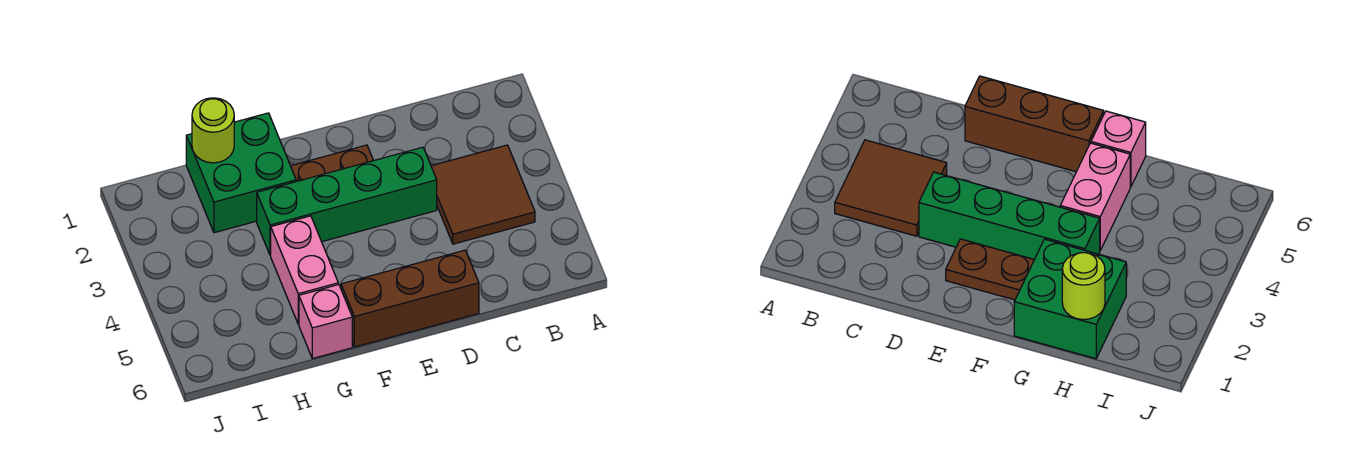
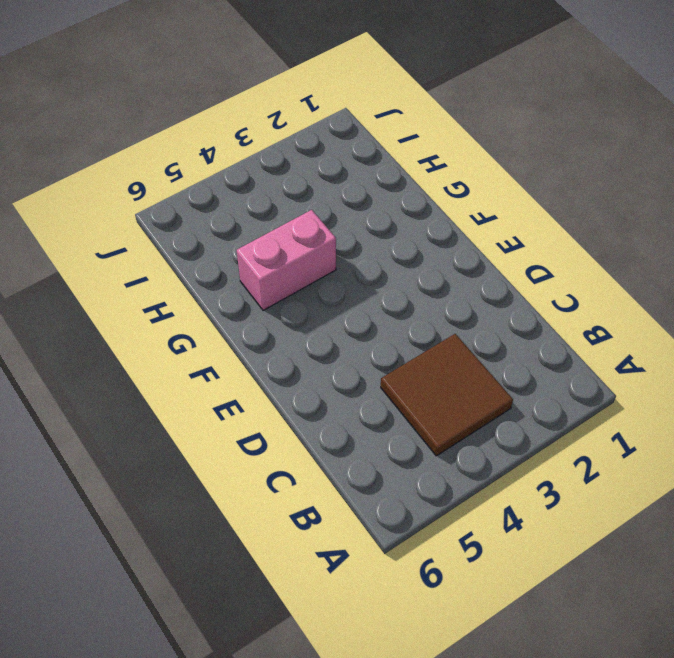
none -> green 1x4 brick [257,147,437,256]
none -> brown 1x3 brick [341,250,479,347]

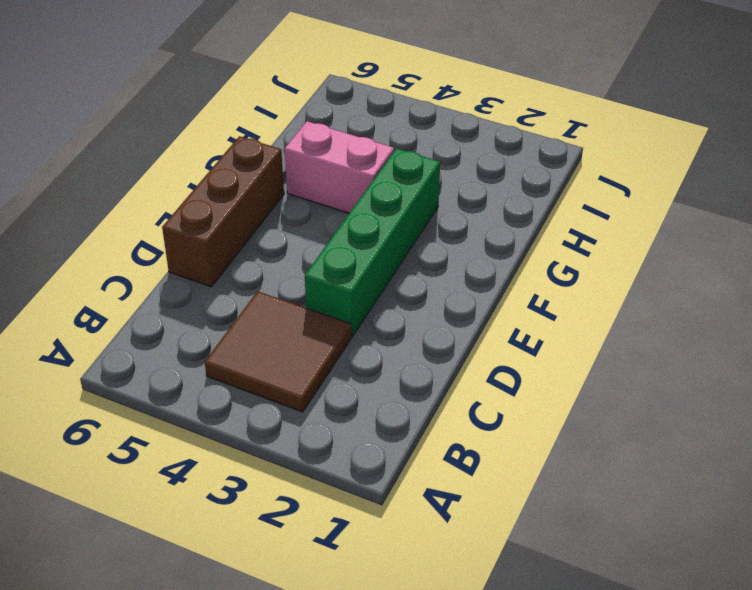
none -> brown 1x2 plate [291,145,373,181]
none -> green 2x2 brick [186,113,296,233]

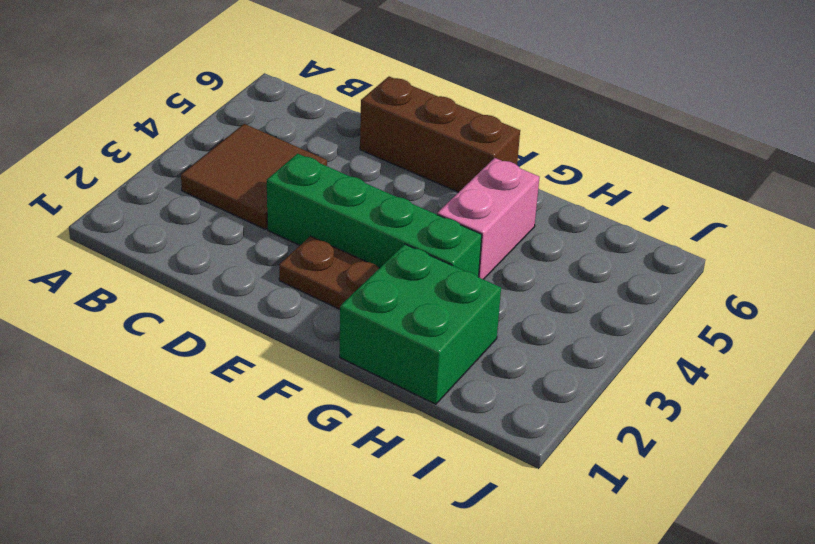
none -> pink 1x1 brick [299,284,352,359]
none -> lime 1x1 round brick [192,98,234,163]

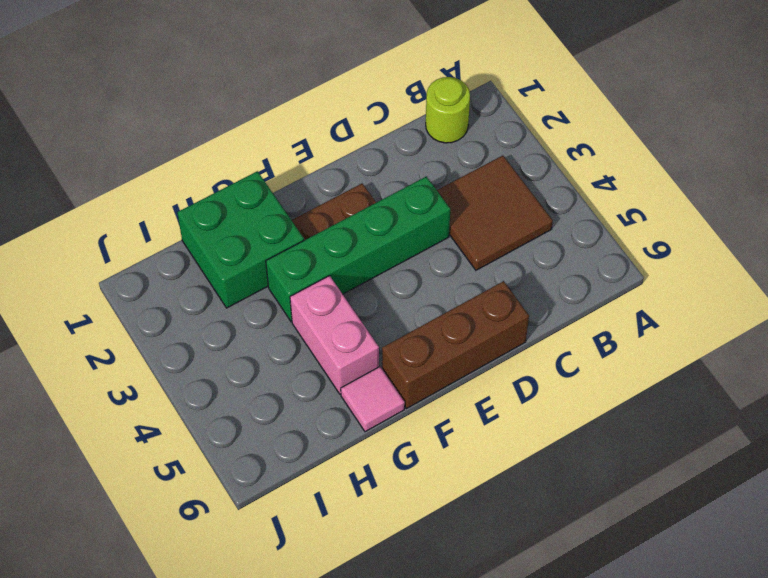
lime 1x1 round brick [426,77,470,143] -> lime 1x1 round brick moved to [192,98,234,163]
pink 1x1 tile [341,367,405,432] -> pink 1x1 brick [299,284,352,359]

